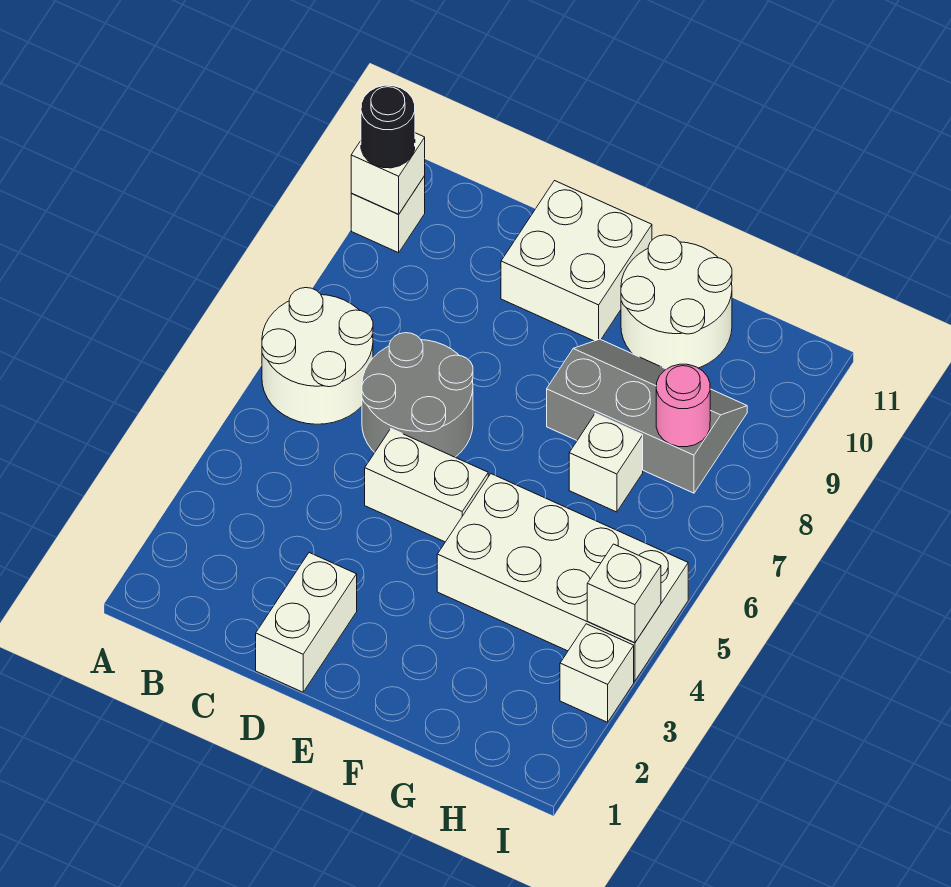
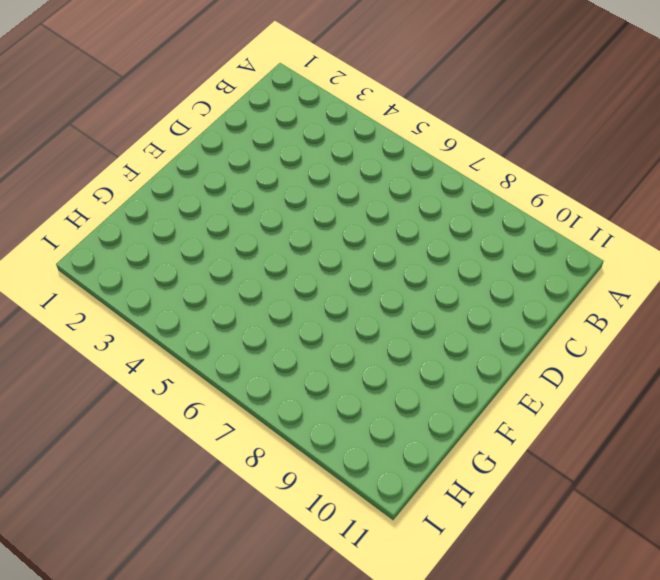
none -> white 2x2 round brick [262,288,373,424]
none -> white 1x1 brick [351,176,425,253]
none -> grey 2x2 round brick [362,333,473,457]

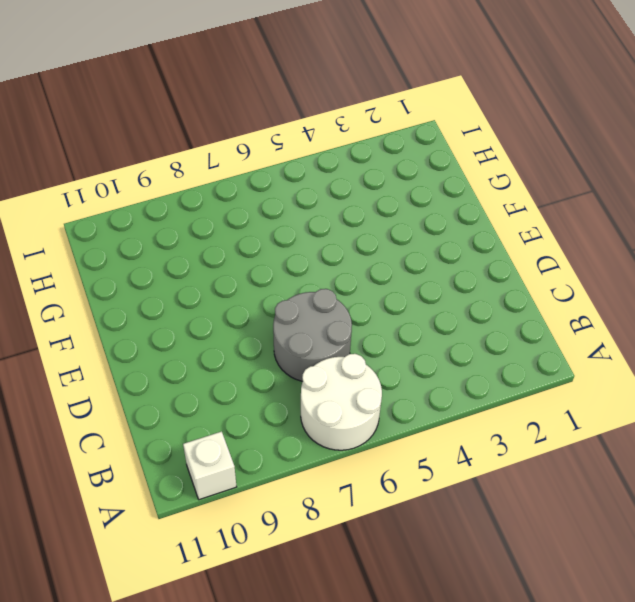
none -> white 1x2 brick [256,553,357,692]
none -> white 1x2 brick [365,429,488,542]
none -> white 2x2 brick [501,181,652,341]

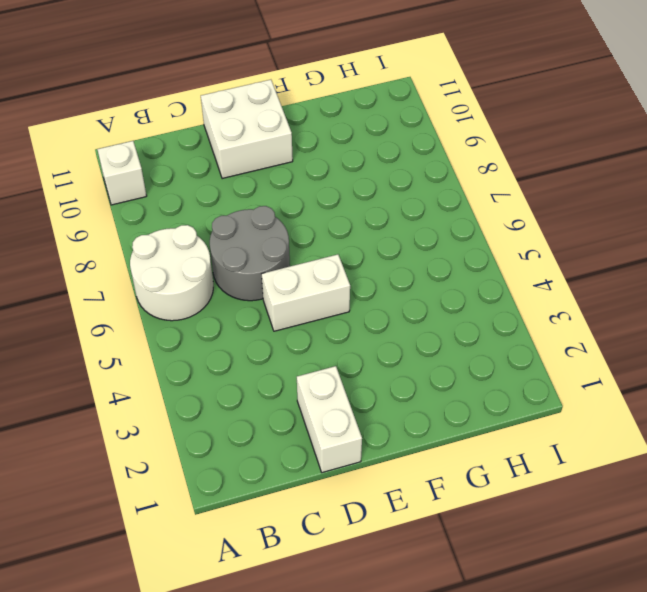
none -> white 2x4 brick [437,474,688,681]
none -> grey 2x3 slope [547,339,747,493]
none -> white 2x2 round brick [621,235,732,369]

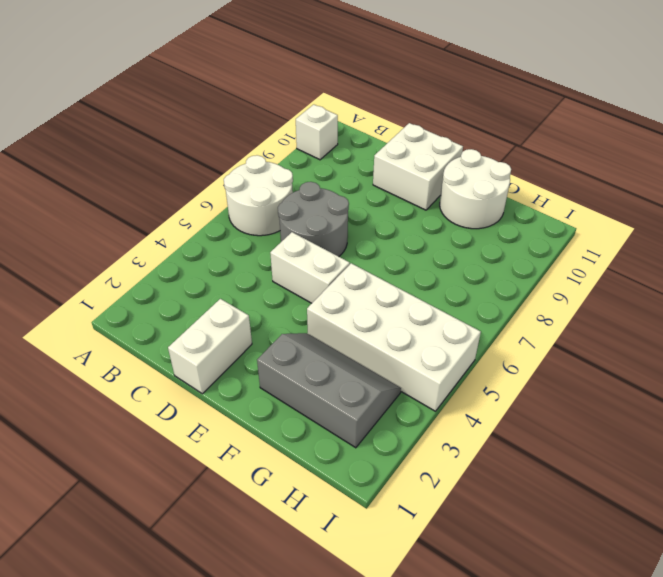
grey 2x3 slope [257,333,401,448] -> grey 2x3 slope moved to [547,339,747,493]
none -> white 1x1 brick [569,413,643,512]
none -> white 1x1 brick [560,624,634,722]
none -> white 1x1 brick [351,133,425,214]

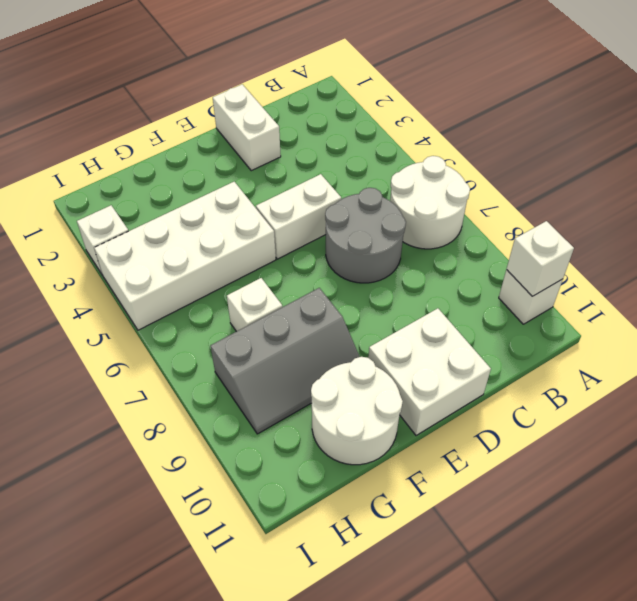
none -> pink 1x1 round brick [656,364,710,447]
none -> white 1x1 brick [587,544,661,643]
none -> black 1x1 round brick [361,85,415,168]

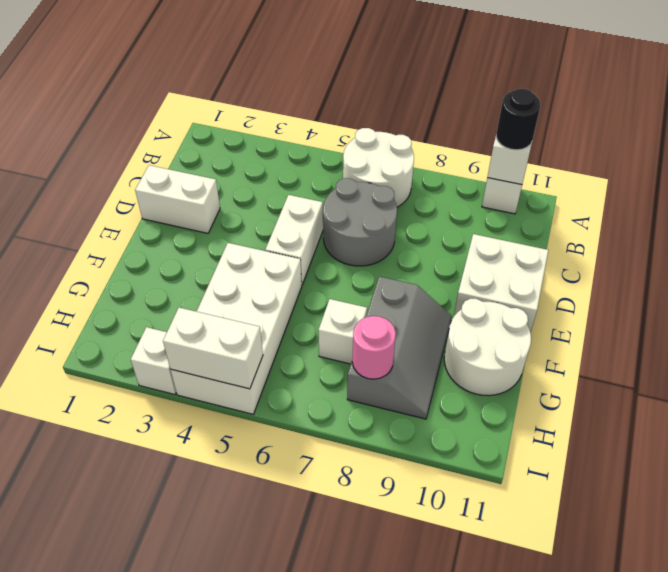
white 1x2 brick [163,308,263,389] -> white 1x1 brick [587,544,661,643]

